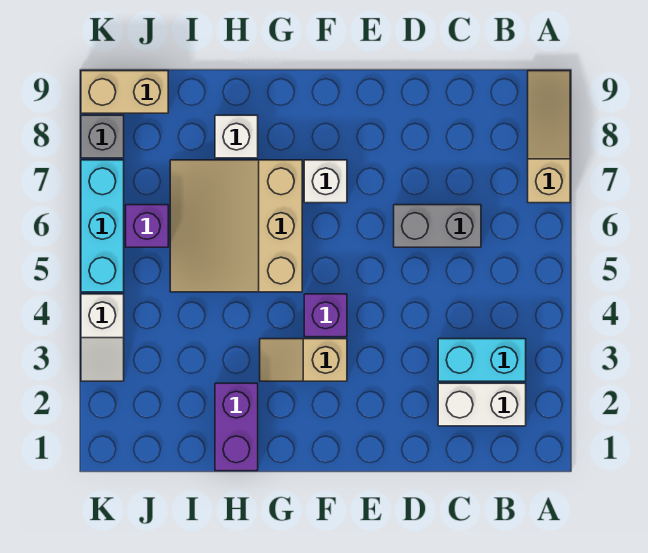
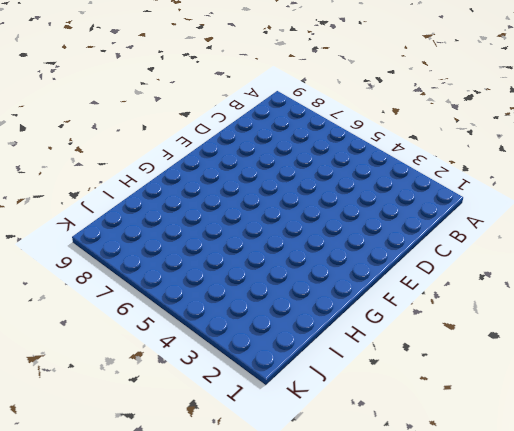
none -> tan 1x3 slope [528,71,570,203]
none -> white 1x2 brick [438,383,526,426]
none -> cyan 1x2 brick [438,339,526,381]

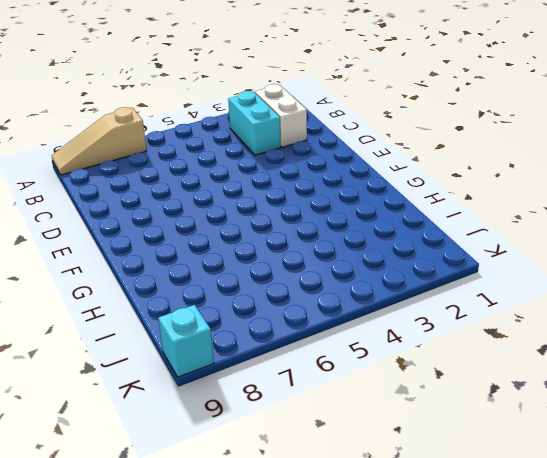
cyan 1x1 brick [158,305,214,377] -> tan 1x2 brick [81,71,168,113]
none -> grey 1x2 brick [394,205,481,247]
none -> tan 1x2 slope [260,339,347,381]
none -> purple 1x1 brick [304,294,347,337]

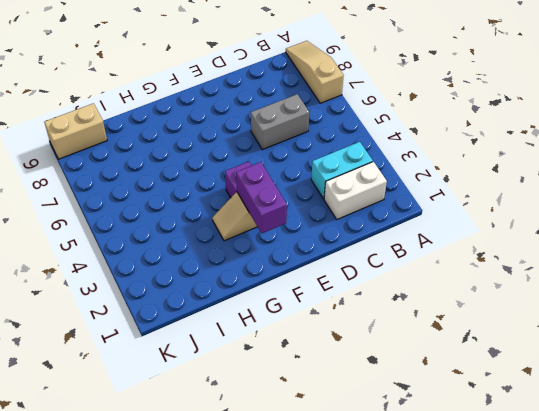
purple 1x2 brick [236,162,287,233] -> purple 1x2 brick moved to [215,383,258,471]
none -> white 1x1 brick [304,160,347,203]
none -> tan 3x3 slope [170,160,302,292]
none -> white 1x1 brick [215,115,258,158]

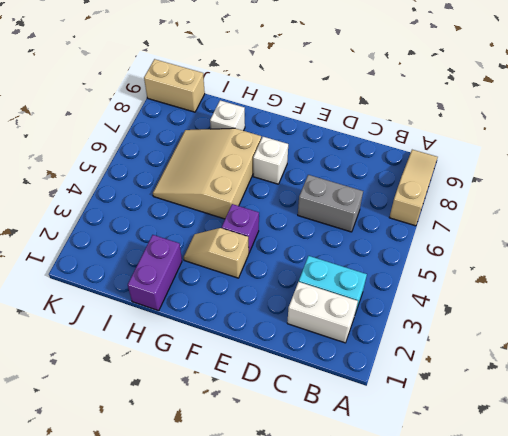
none -> purple 1x1 brick [126,205,168,247]
none -> white 1x2 slope [81,294,124,381]
none -> cyan 1x3 brick [81,160,124,292]

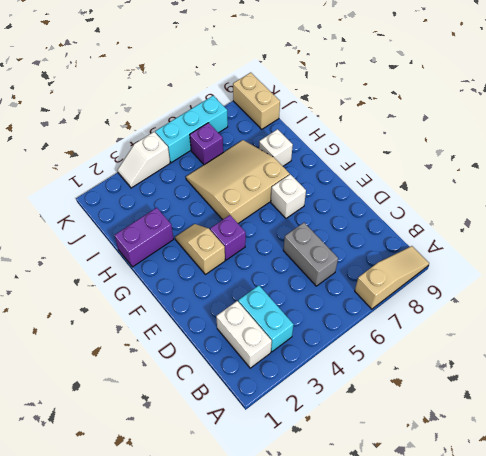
none -> grey 1x1 brick [81,115,124,158]

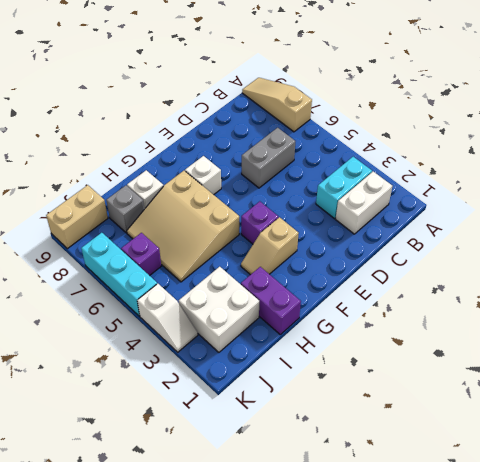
white 2x2 brick [179,267,259,352] -> none
grey 1x1 brick [106,185,144,233] -> grey 1x1 brick moved to [81,115,124,158]

